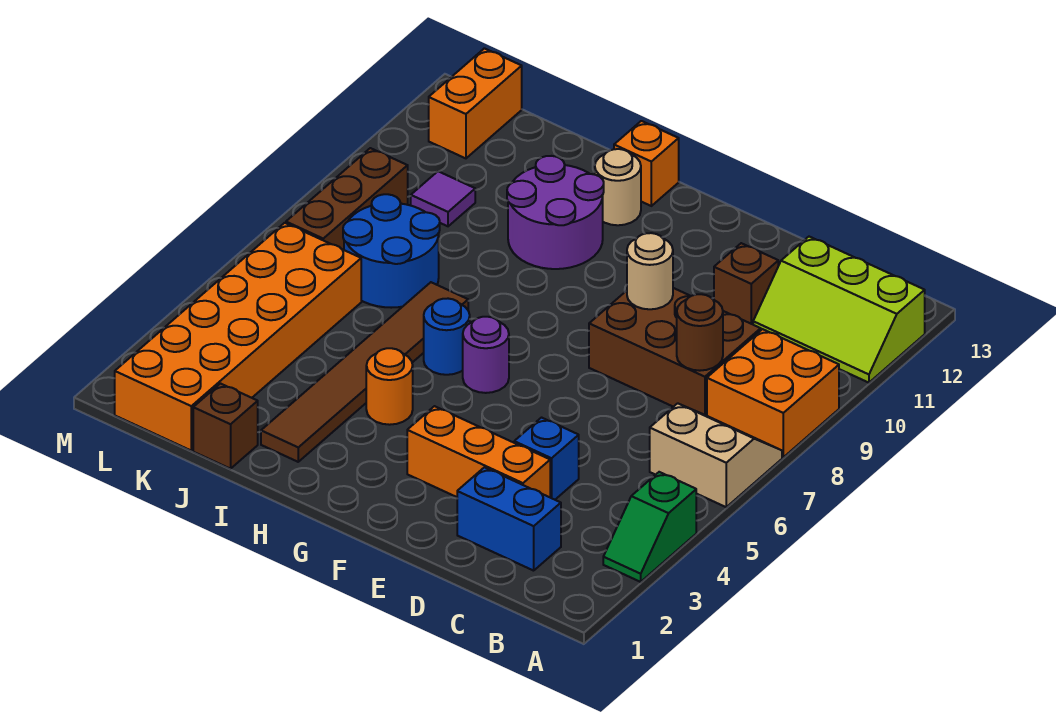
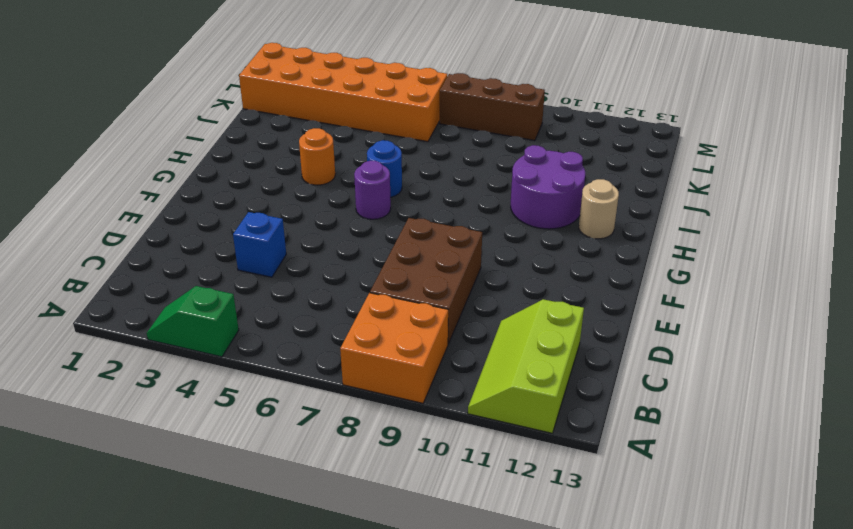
none -> tan 2x2 slope [650,403,782,507]
none -> blue 1x2 brick [457,467,561,571]
none -> orange 1x3 brick [407,406,550,497]

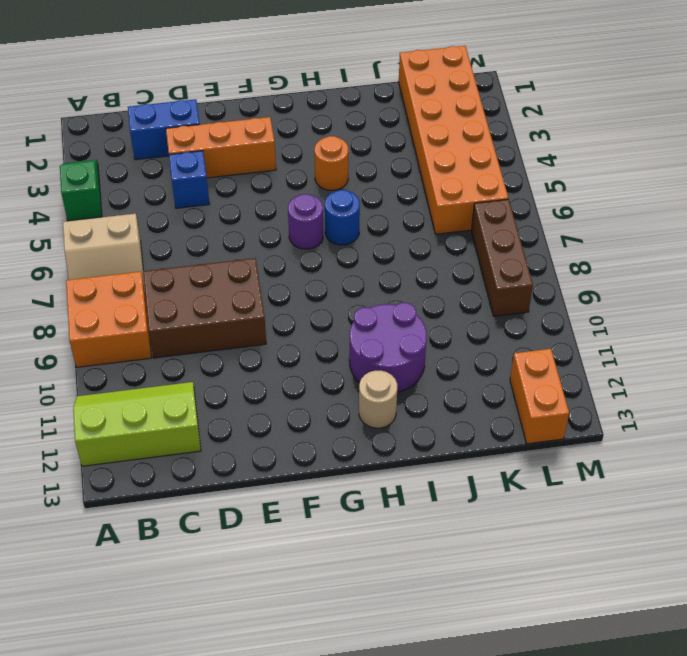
none -> brown 1x1 brick [714,243,778,324]
none -> orange 1x1 brick [614,121,679,206]
none -> brown 1x6 tile [261,282,468,462]

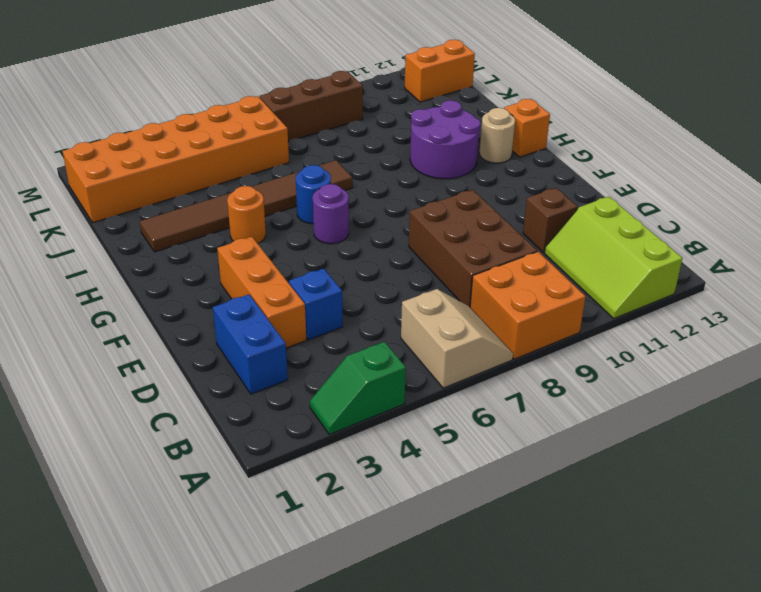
none -> brown 1x1 brick [193,384,258,469]
none -> blue 2x2 round brick [343,194,440,308]
none -> purple 1x1 tile [411,171,475,226]

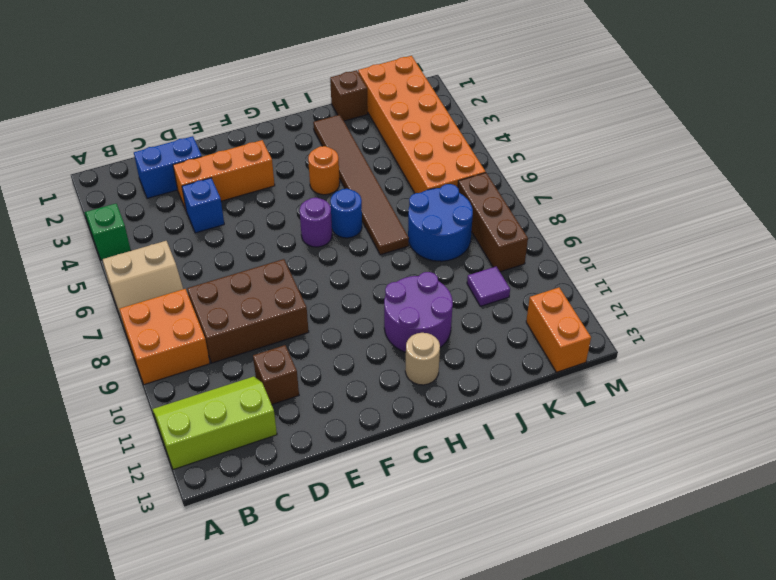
none -> orange 1x1 brick [614,121,679,206]
none -> brown 1x1 round brick [677,294,723,371]
none -> tan 1x1 round brick [627,233,673,309]

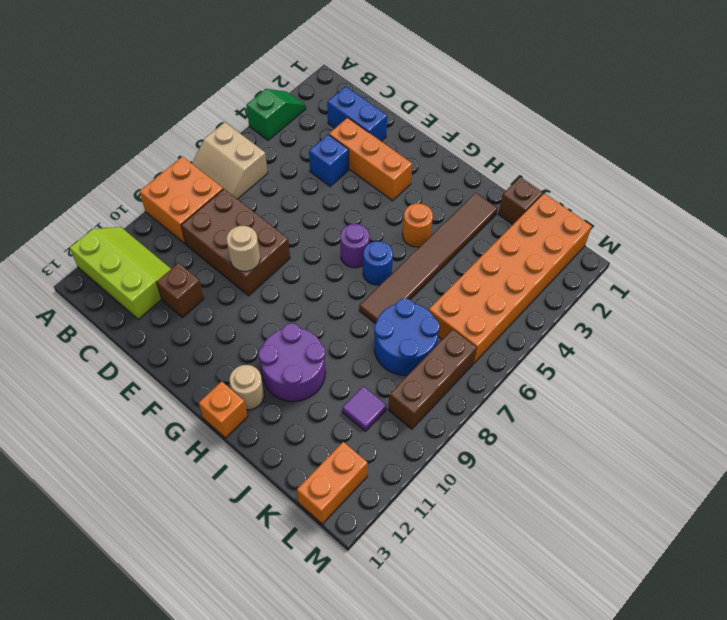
none -> brown 1x1 round brick [677,294,723,371]

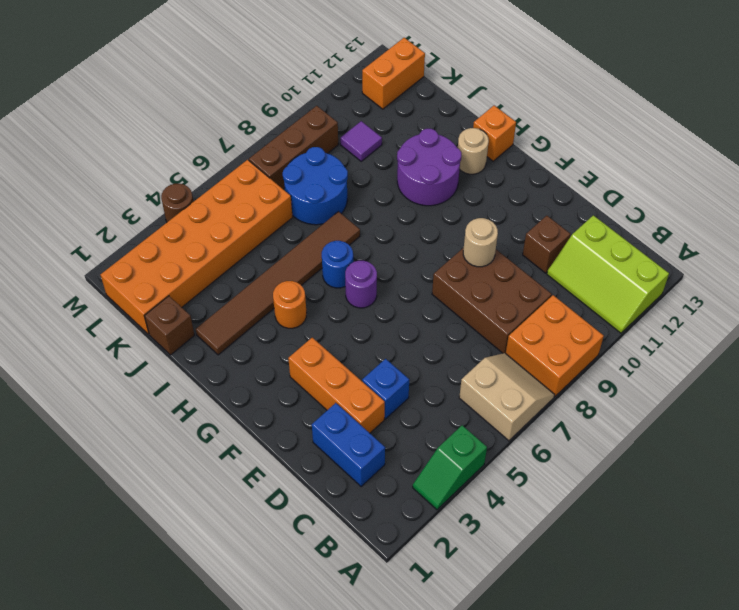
brown 1x1 round brick [161,184,194,222] -> brown 1x1 round brick moved to [677,294,723,371]

